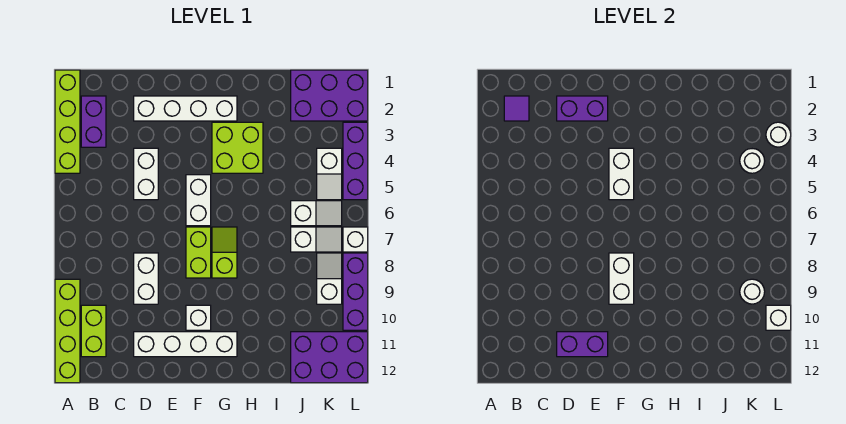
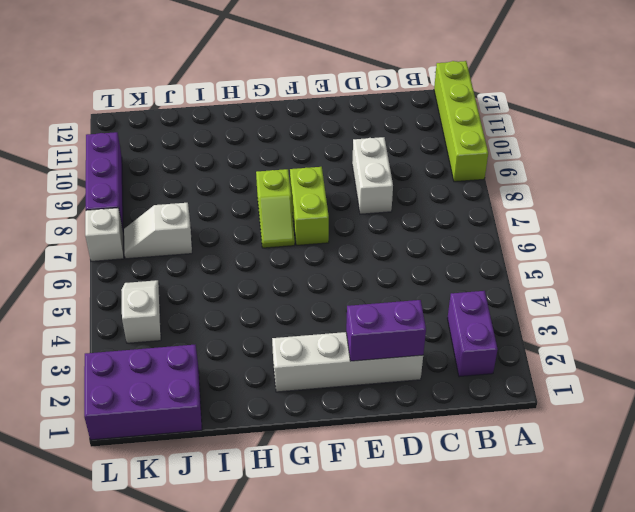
none -> lime 1x4 brick [55,70,80,173]
none -> lime 1x2 brick [81,305,106,357]
none -> white 1x2 brick [134,148,158,200]
none -> white 1x4 brick [134,332,237,357]

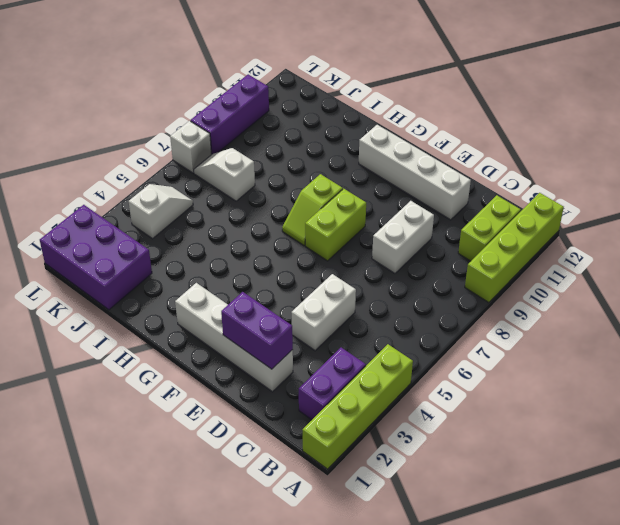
none -> white 1x2 brick [186,175,211,226]
none -> white 1x1 brick [186,305,211,330]
none -> lime 2x2 brick [212,122,263,173]
none -> white 1x2 slope [291,201,342,226]

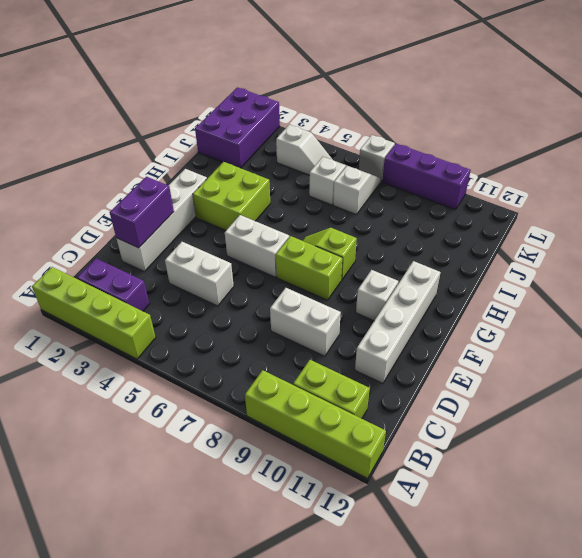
none -> purple 2x3 brick [291,332,368,383]
none -> white 1x2 slope [317,253,342,304]
none -> purple 1x3 brick [343,122,368,200]
none -> purple 1x1 tile [504,96,529,121]

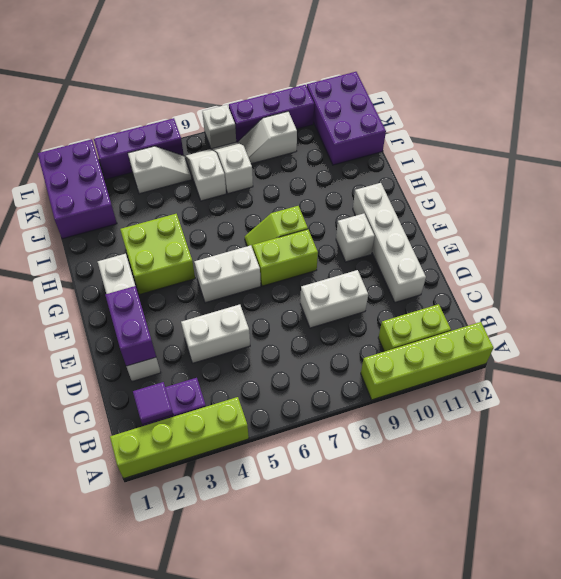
none -> purple 1x2 brick [557,332,608,357]
none -> white 1x2 brick [609,148,634,200]
none -> white 1x2 brick [609,253,634,304]
none -> white 1x1 round brick [740,149,765,173]

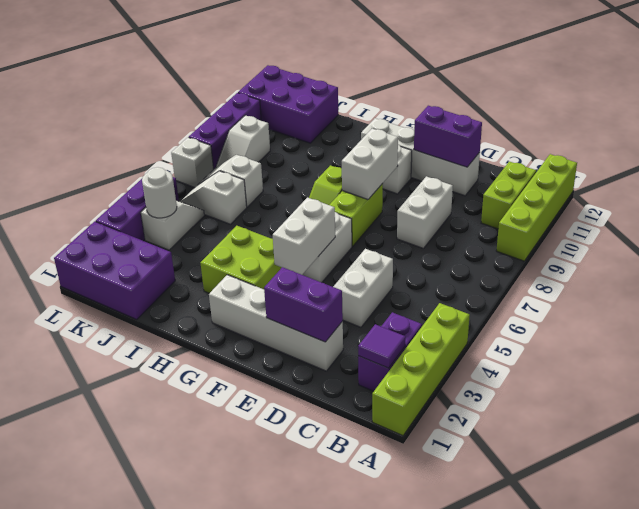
none -> white 1x1 round brick [740,279,765,304]
none -> white 1x1 round brick [766,122,791,147]
none -> white 1x1 brick [766,305,791,330]

